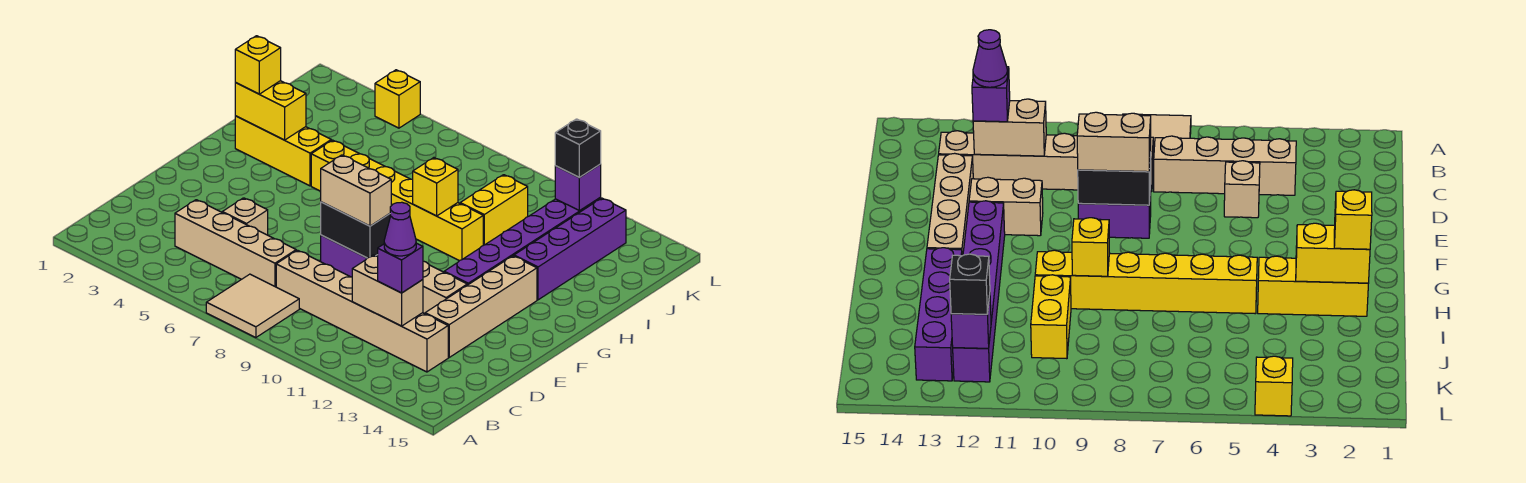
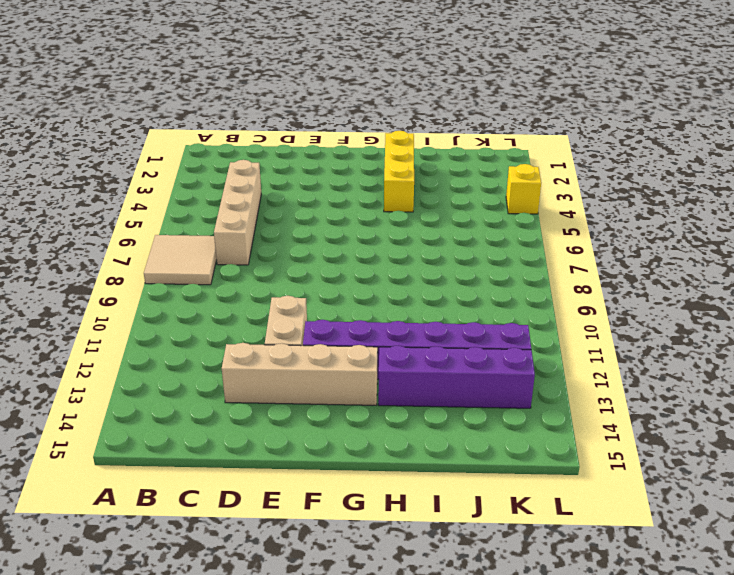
none -> tan 1x6 brick [276,250,448,372]
none -> tan 1x1 brick [222,198,268,235]
none -> purple 1x2 brick [321,235,378,277]

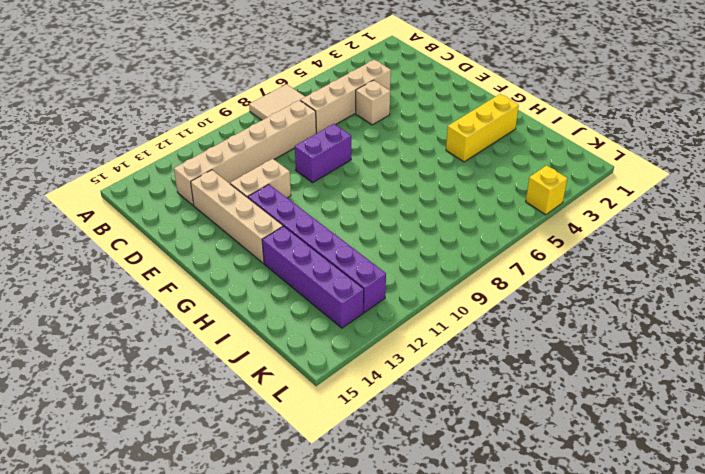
none -> yellow 1x6 brick [311,140,483,261]
none -> yellow 1x2 brick [460,175,528,245]
none -> tan 1x2 brick [352,255,423,326]

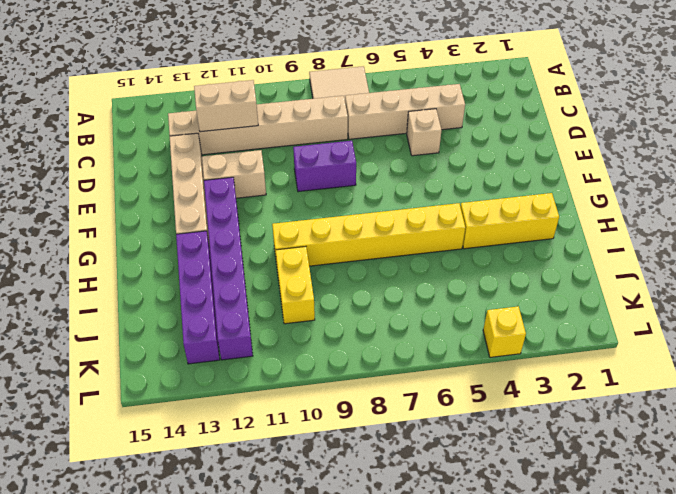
none -> black 1x2 brick [321,202,391,258]
none -> yellow 1x2 brick [235,81,306,140]
none -> yellow 1x1 brick [413,158,458,216]

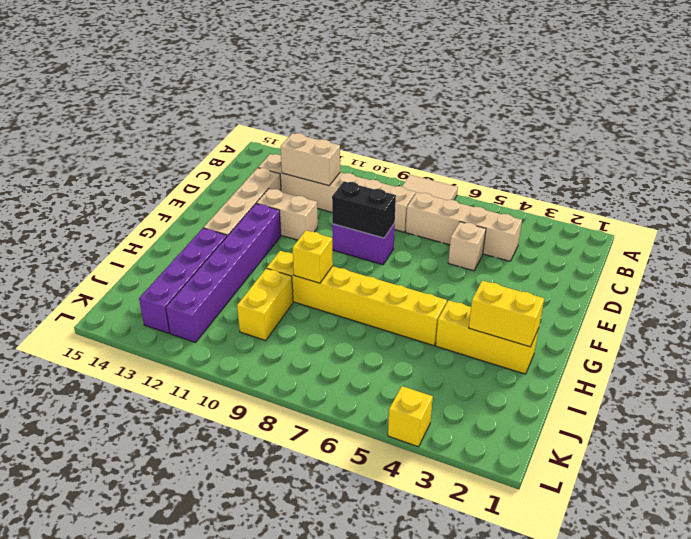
none -> purple 1x1 brick [555,164,601,211]
none -> purple 1x1 brick [378,243,423,293]
none -> tan 1x2 brick [321,155,391,226]

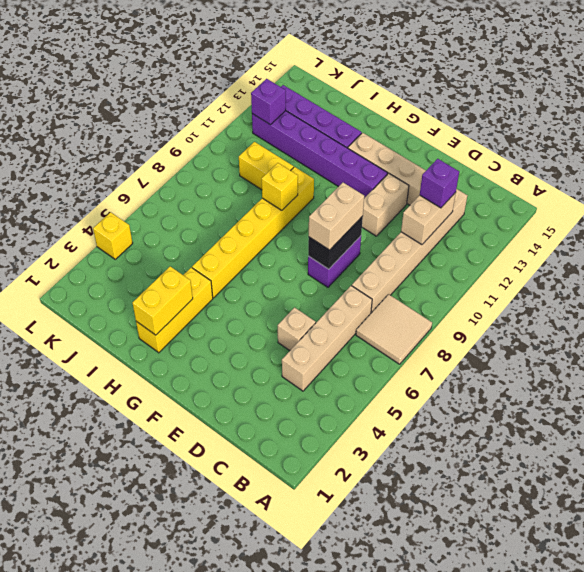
none -> yellow 1x1 brick [235,36,281,94]
none -> black 1x1 brick [555,119,601,178]
none -> purple 1x1 cone [384,202,416,256]

